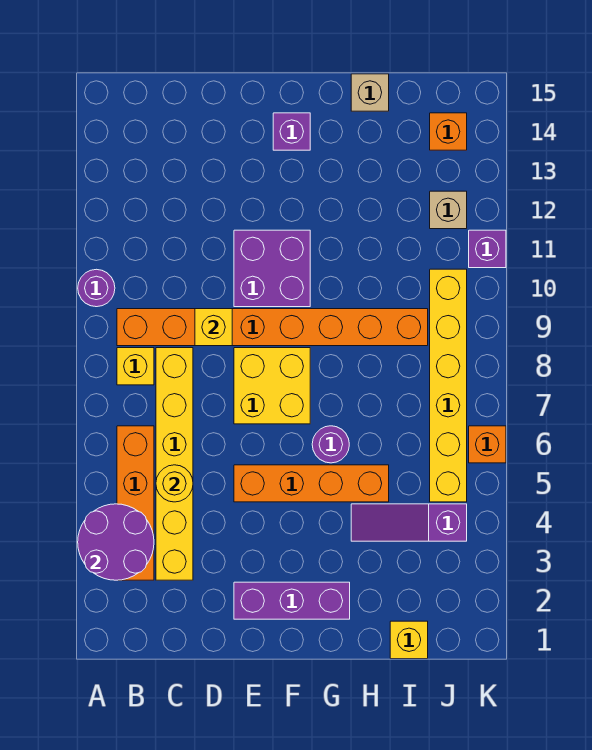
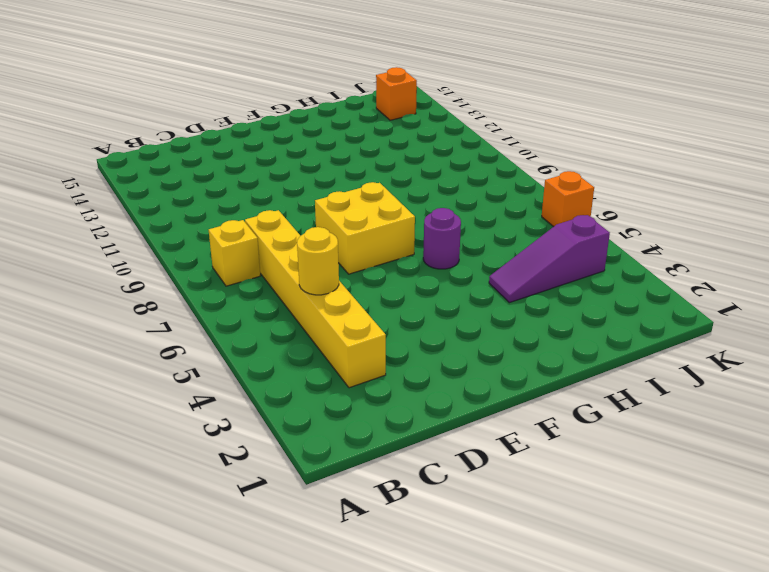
none -> purple 1x1 round brick [78,269,115,307]
none -> orange 1x4 brick [117,426,154,580]
none -> orange 1x8 brick [117,309,428,346]

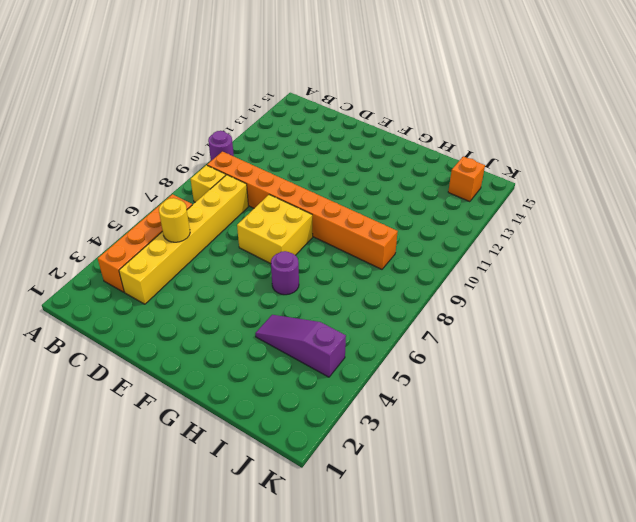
none -> purple 1x3 brick [234,582,350,619]
none -> orange 1x4 brick [234,465,389,502]
none -> purple 2x2 brick [234,230,310,307]

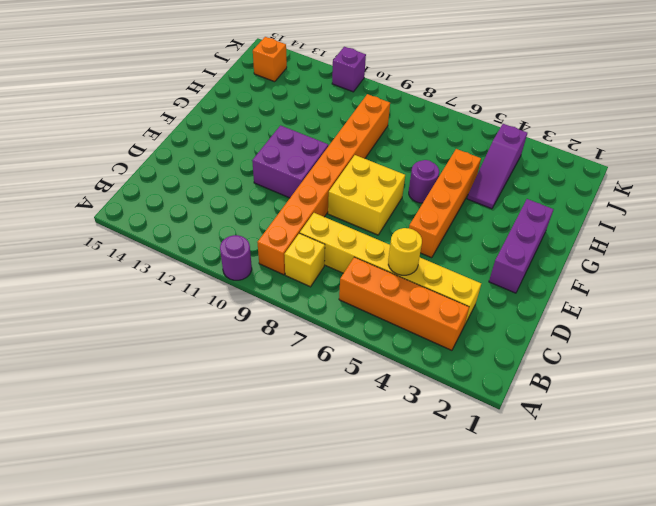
none -> purple 1x1 brick [273,113,310,150]
none -> tan 1x1 brick [351,74,389,111]
none -> yellow 1x1 brick [390,621,428,659]

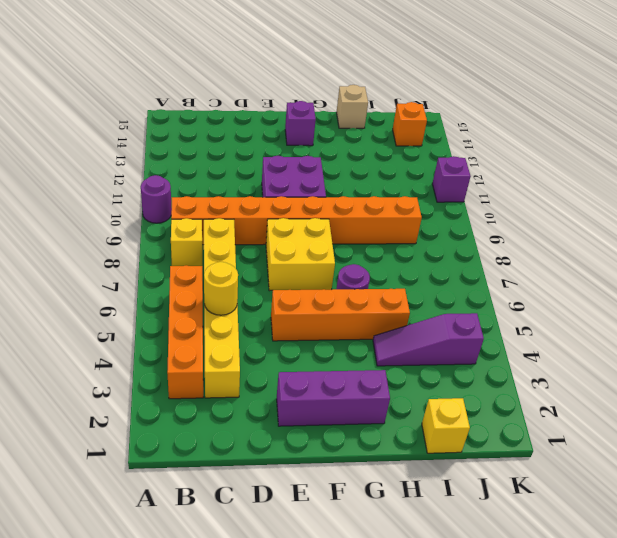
none -> yellow 1x6 brick [430,269,467,502]
none -> tan 1x1 brick [430,191,467,229]
none -> orange 1x1 brick [469,426,506,463]

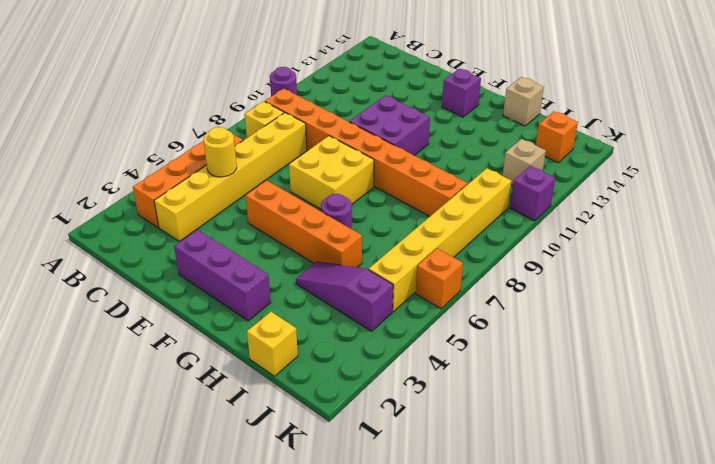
none -> purple 2x2 round brick [78,504,154,580]
none -> yellow 1x1 brick [195,309,232,346]

